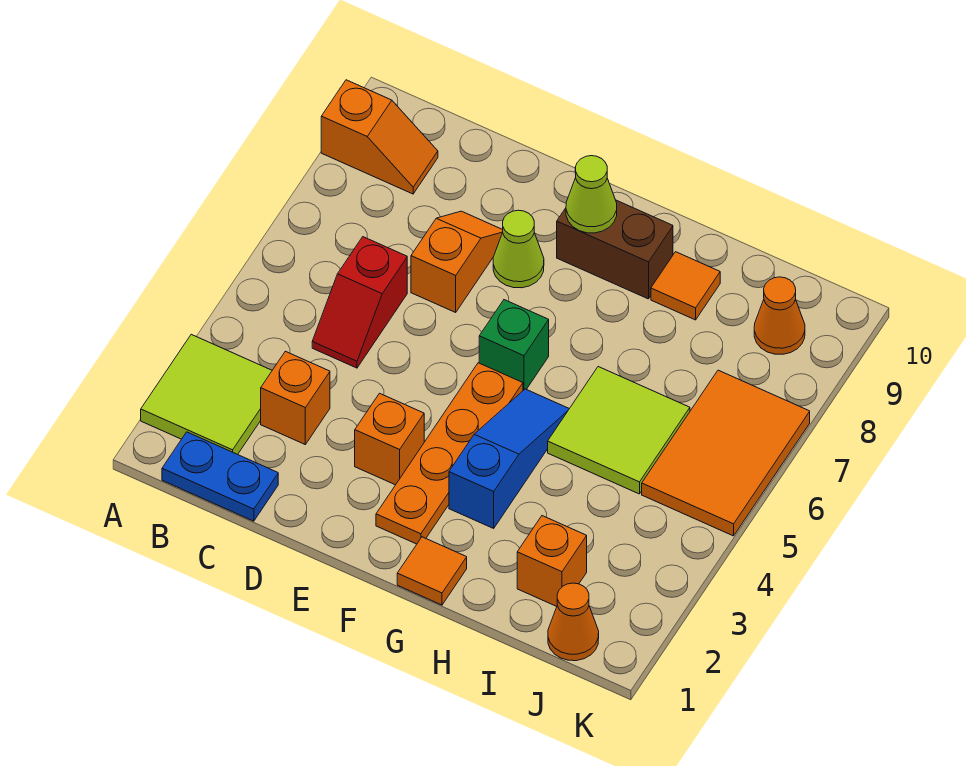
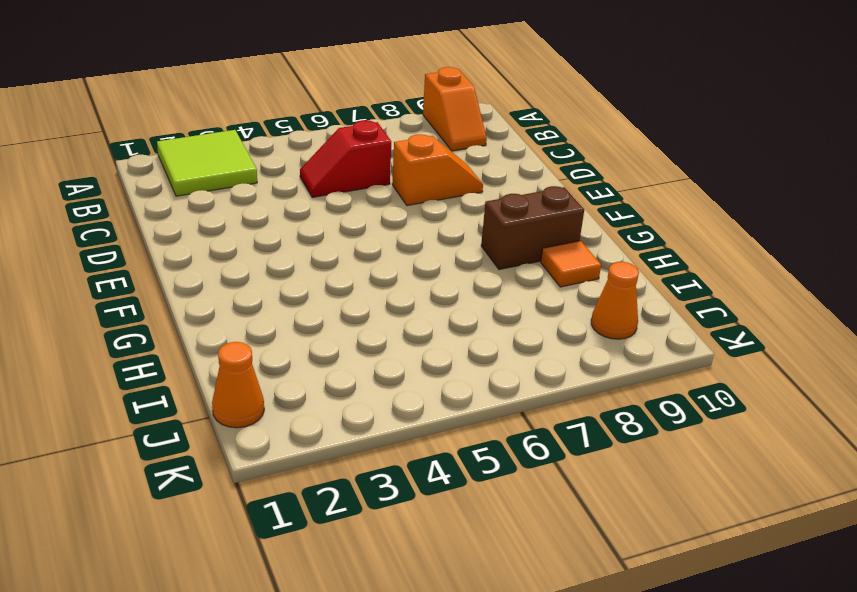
brown 1x2 brick [481,186,584,270] -> brown 1x2 brick turned to [557,200,673,299]
none -> blue 1x2 plate [162,432,278,521]
none -> orange 1x1 brick [261,351,330,444]
none -> orange 1x1 brick [355,393,424,485]

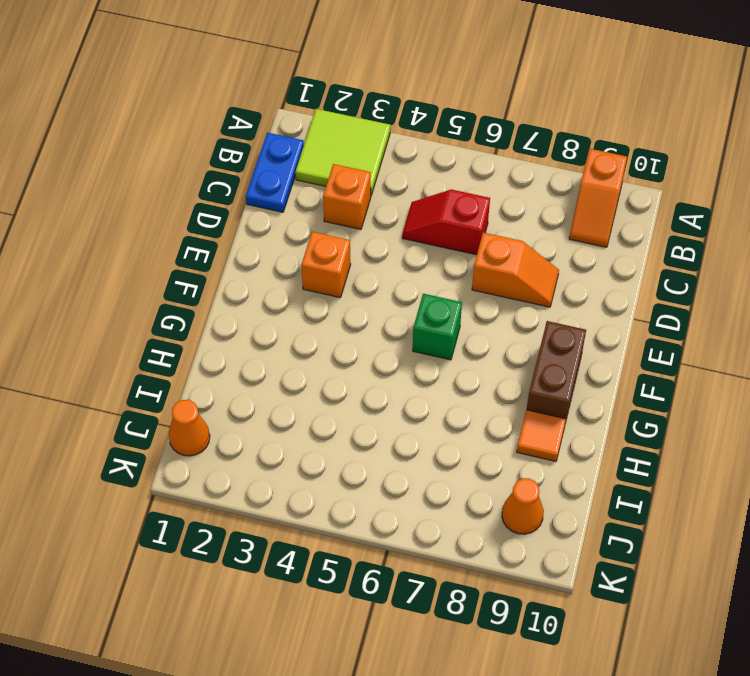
none -> lime 1x1 cone [493,210,544,288]
none -> orange 1x4 plate [376,363,523,544]
none -> orange 1x1 tile [397,537,467,605]

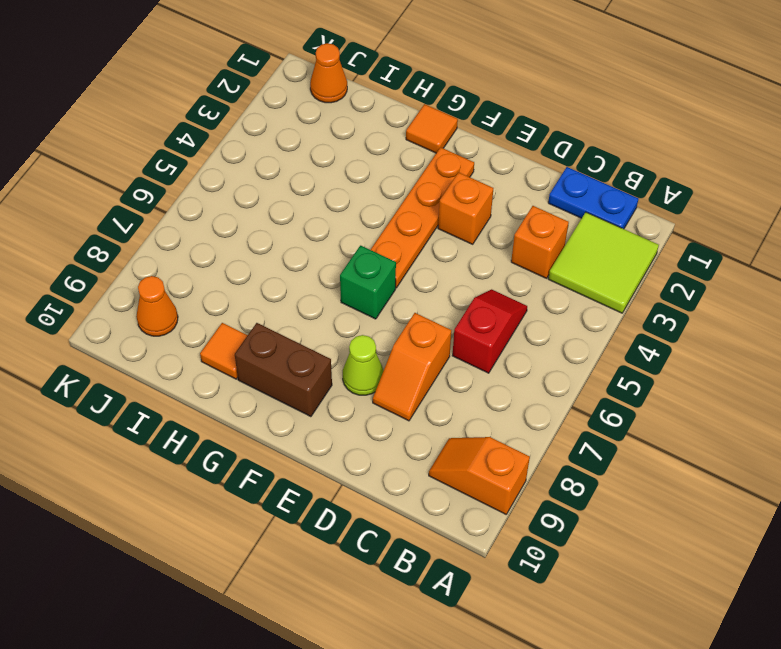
none -> blue 1x3 slope [449,389,569,528]
none -> lime 2x2 tile [548,367,690,494]
none -> orange 1x1 brick [517,516,587,606]

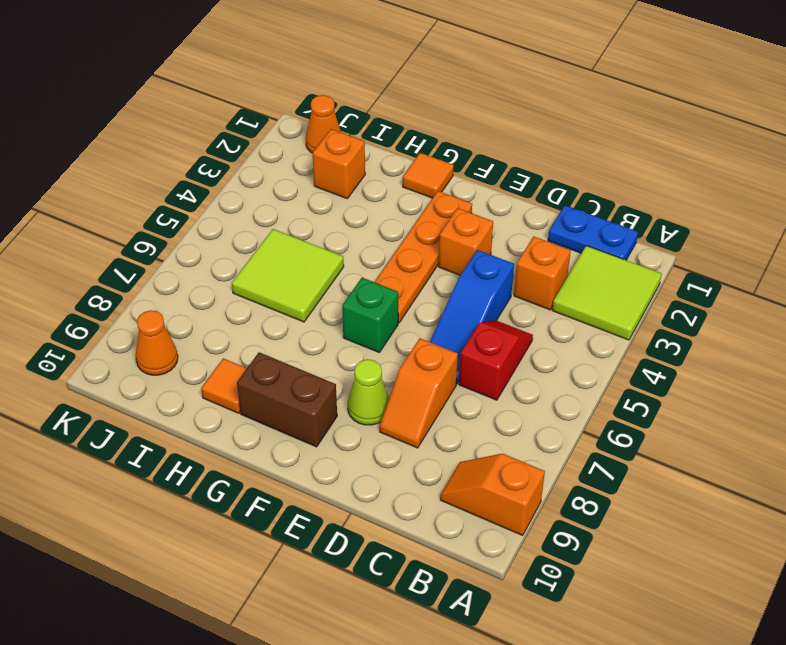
blue 1x3 slope [430,250,514,384] -> blue 1x3 slope moved to [449,389,569,528]
none -> orange 2x3 tile [642,370,810,536]
none -> lime 1x1 cone [566,156,617,233]

